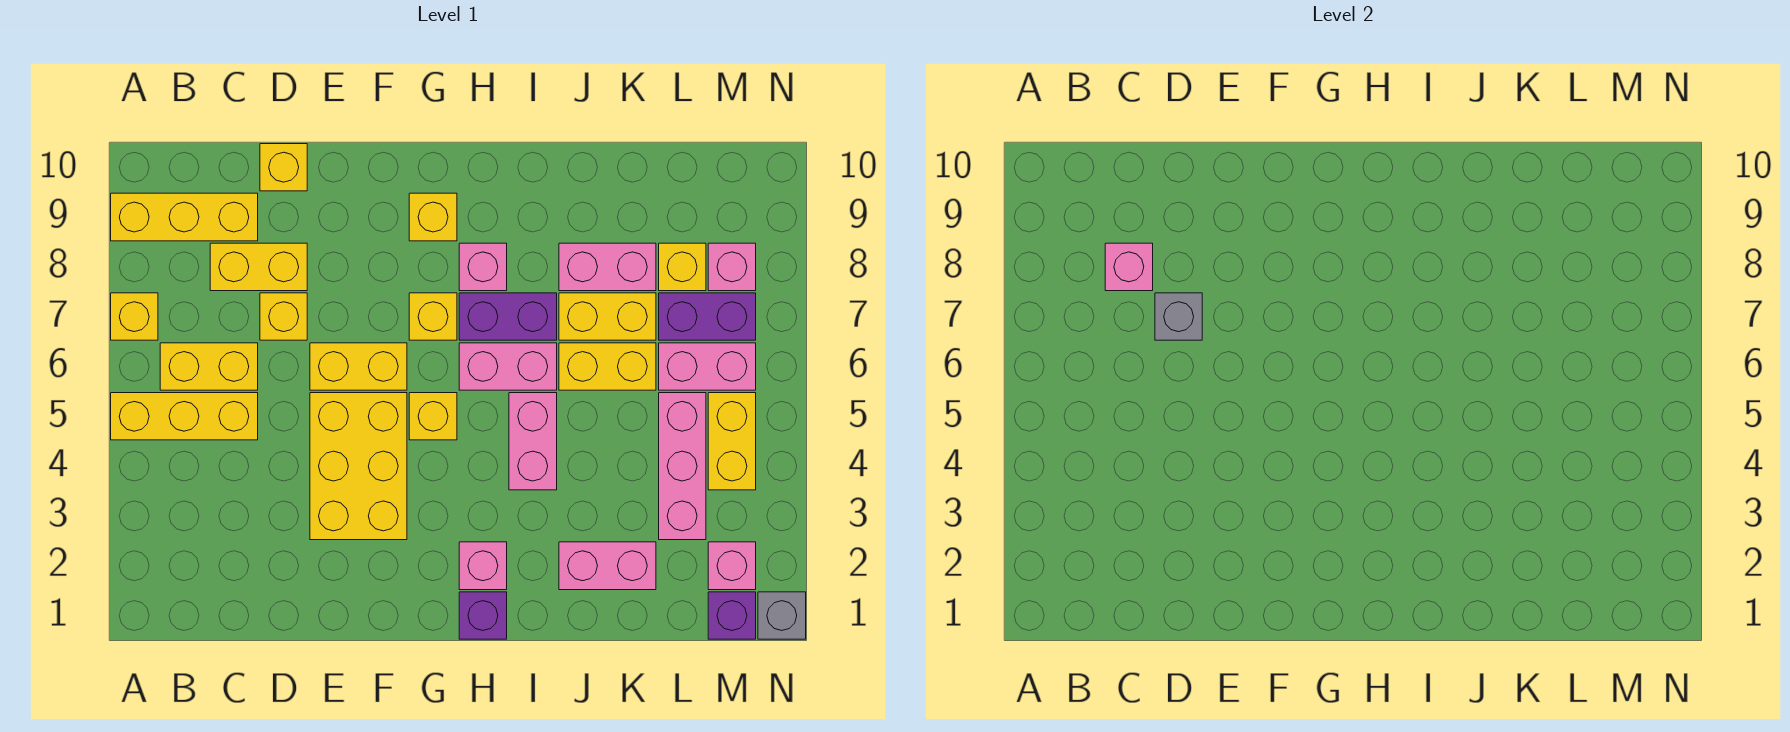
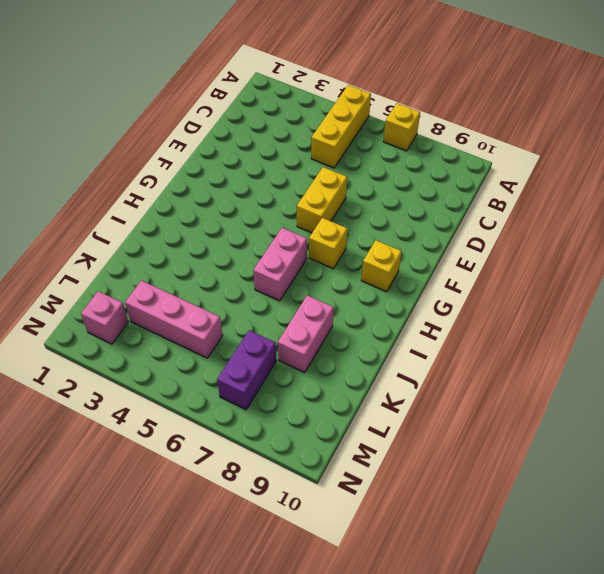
none -> yellow 1x3 brick [111,193,258,241]
none -> yellow 1x2 brick [160,343,258,390]
none -> yellow 1x2 brick [210,243,307,291]
none -> yellow 1x1 brick [260,293,307,340]

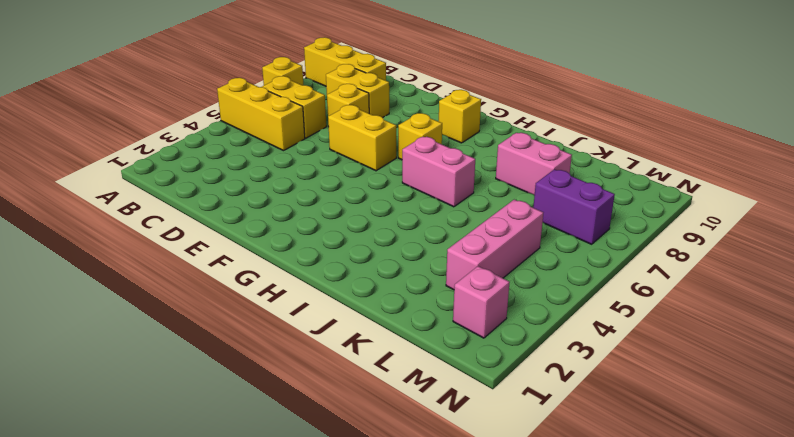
none -> yellow 1x1 brick [260,144,307,191]
none -> yellow 2x3 brick [310,393,407,540]
none -> yellow 1x1 brick [409,393,457,440]
none -> purple 1x1 brick [459,592,507,639]

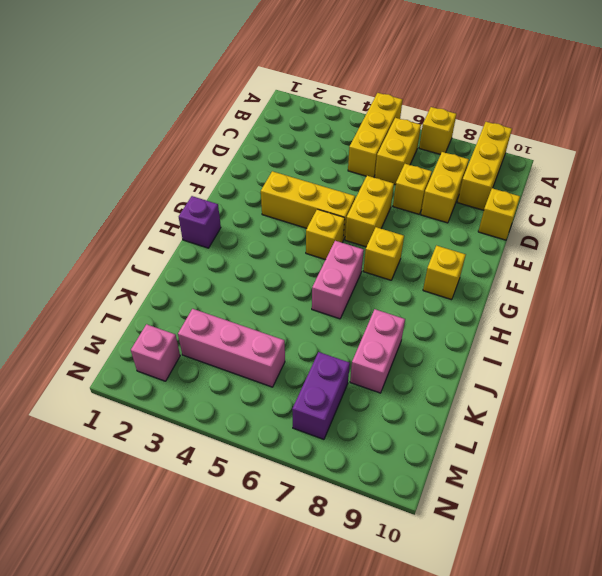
yellow 1x3 brick [261,171,355,240] -> yellow 2x3 brick [310,393,407,540]
none -> pink 1x1 brick [459,542,507,590]
none -> purple 1x2 brick [459,293,557,340]
none -> pink 1x1 brick [459,243,507,291]
none -> pink 1x2 brick [509,393,557,490]

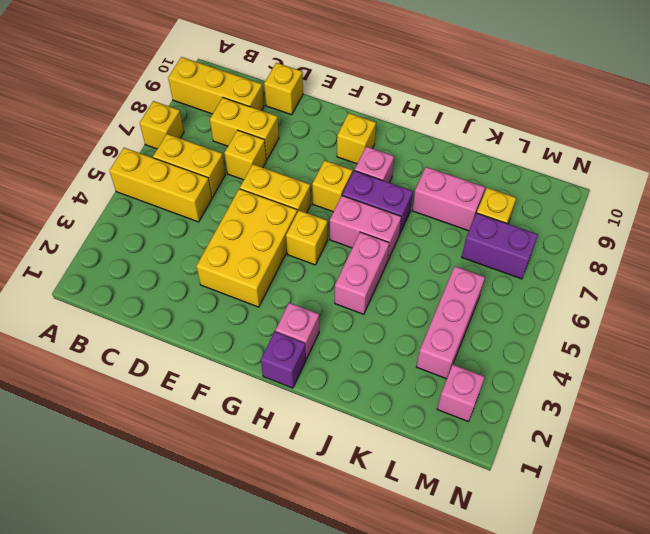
none -> pink 1x2 brick [559,542,656,590]
none -> yellow 1x2 brick [559,343,656,390]
none -> yellow 1x2 brick [559,293,656,340]
none -> pink 1x2 brick [659,343,756,390]

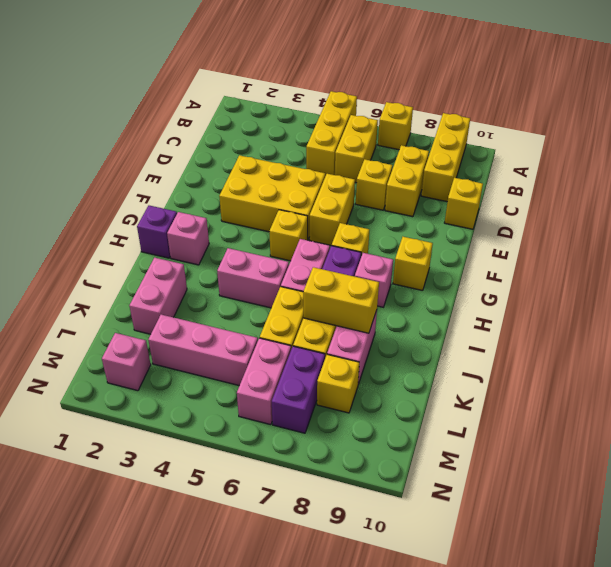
yellow 1x2 brick [303,267,379,333] -> yellow 1x2 brick moved to [708,393,756,490]
none -> purple 1x1 brick [708,592,756,639]
none -> pink 1x1 brick [708,243,756,291]
none -> grey 1x1 brick [758,592,806,639]
none -> pink 1x1 brick [1105,243,1153,291]

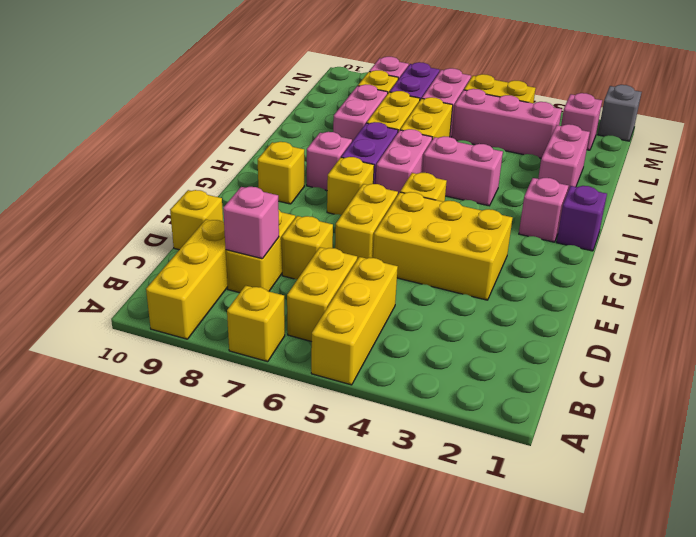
none -> purple 1x1 brick [708,592,756,639]
none -> grey 1x1 brick [1155,293,1202,340]

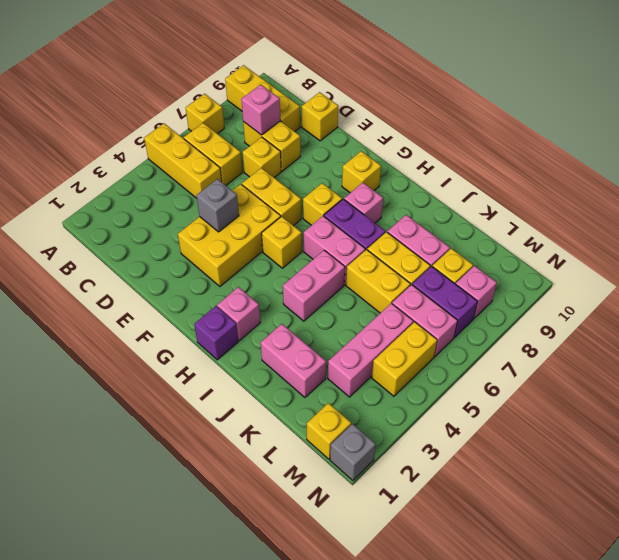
grey 1x1 brick [196,179,239,232] -> grey 1x1 brick moved to [1155,293,1202,340]
yellow 1x1 brick [307,403,351,459] -> purple 1x1 brick [708,592,756,639]
none -> pink 1x1 brick [708,542,756,590]

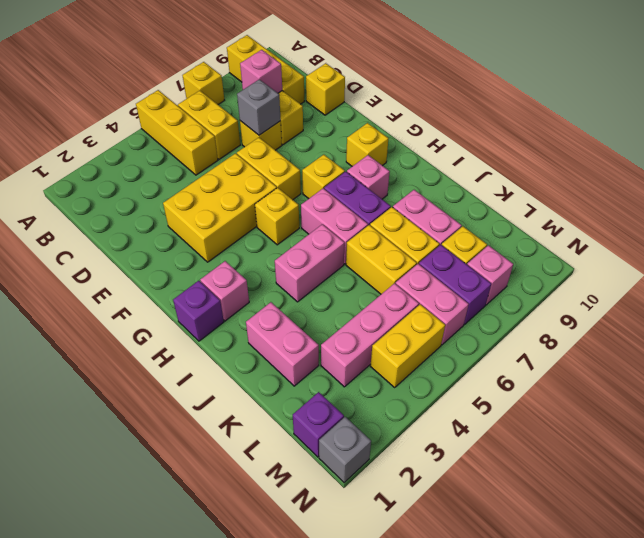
none -> pink 1x1 brick [708,542,756,590]

